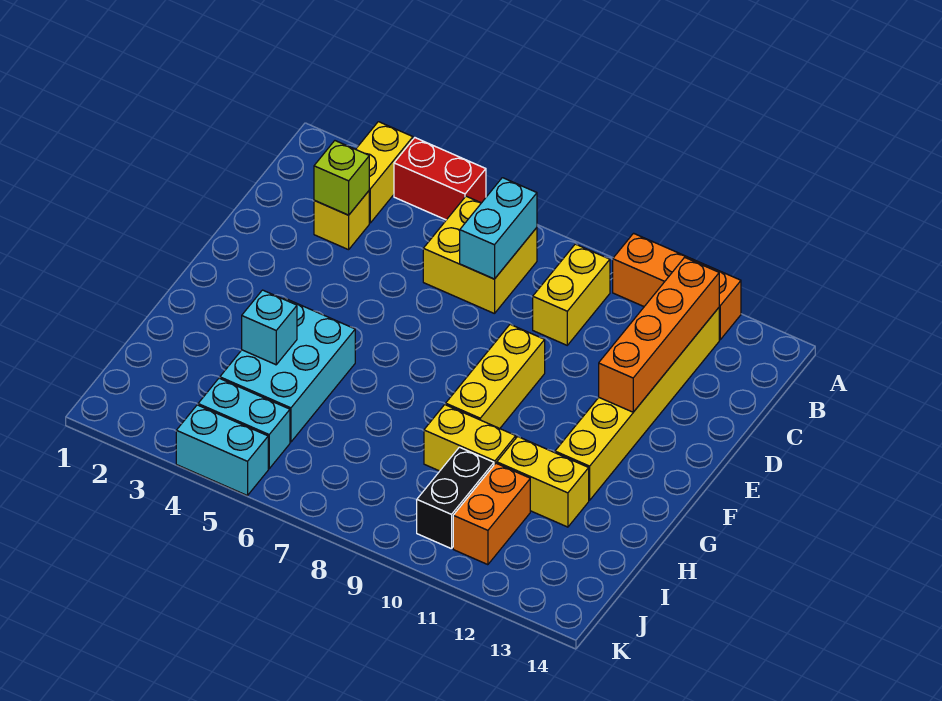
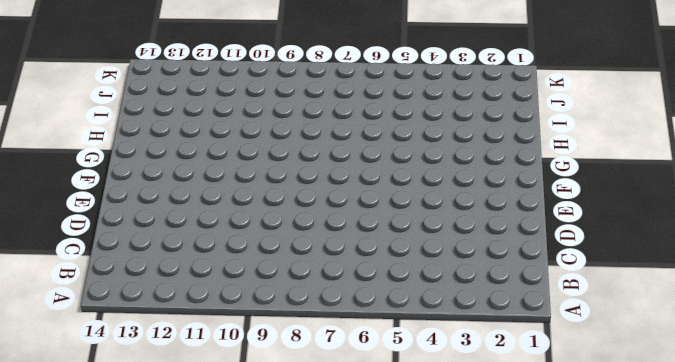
none -> yellow 1x2 brick [356,122,413,223]
none -> red 1x2 brick [394,138,486,220]
none -> orange 1x3 brick [613,233,741,340]

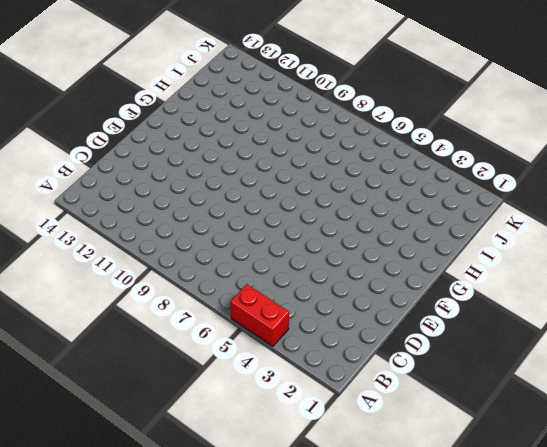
none -> yellow 1x2 brick [356,122,413,223]
none -> orange 1x3 brick [613,233,741,340]
none -> yellow 2x2 brick [423,196,537,314]

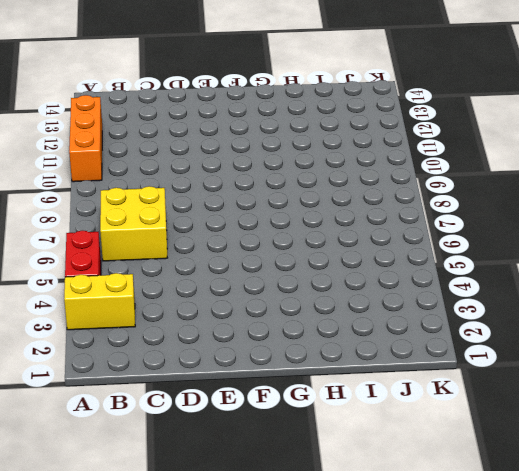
none -> yellow 1x2 brick [533,244,610,345]
none -> yellow 1x6 brick [555,308,719,500]
none -> yellow 1x1 brick [314,191,369,250]

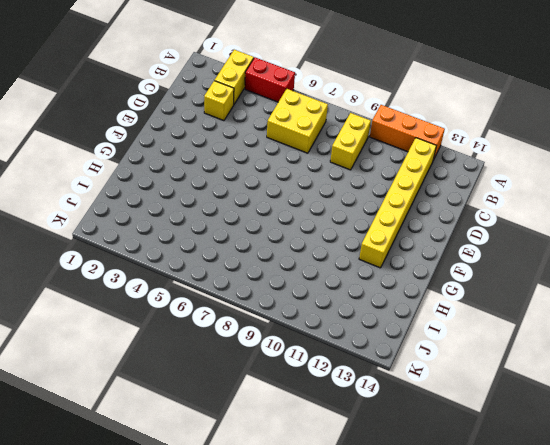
none -> yellow 1x3 brick [446,324,545,428]
none -> cyan 2x3 brick [220,298,355,442]
none -> yellow 1x2 brick [424,405,516,471]

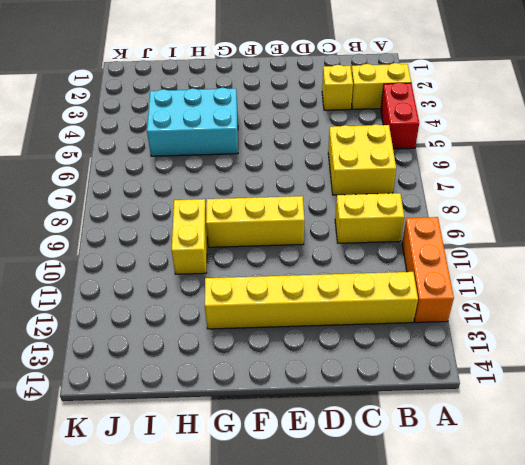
none -> yellow 1x2 brick [497,437,589,527]
none -> black 1x2 brick [417,447,494,549]
none -> orange 1x2 brick [453,463,530,565]

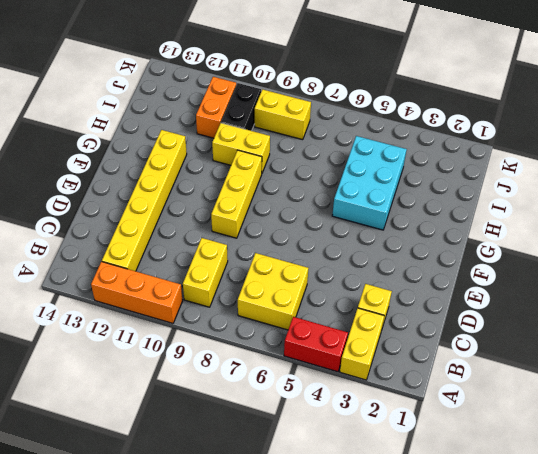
yellow 1x2 brick [255,89,311,140] -> yellow 1x2 brick moved to [497,437,589,527]
none -> cyan 1x2 brick [198,378,290,469]
none -> cyan 1x2 brick [176,405,268,496]
none -> cyan 1x2 brick [460,178,537,279]

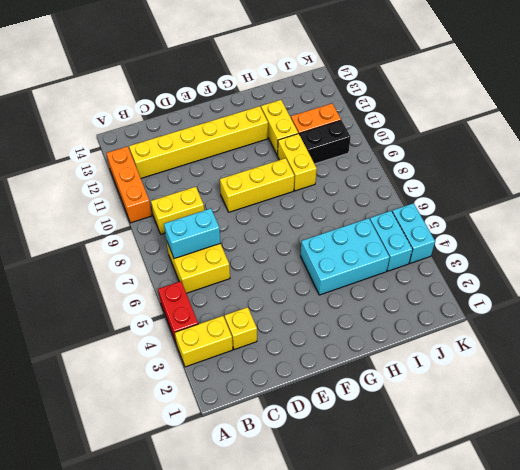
none -> orange 1x4 brick [599,257,719,412]
none -> lime 1x1 brick [314,141,369,215]
none -> cyan 1x1 brick [242,290,297,365]

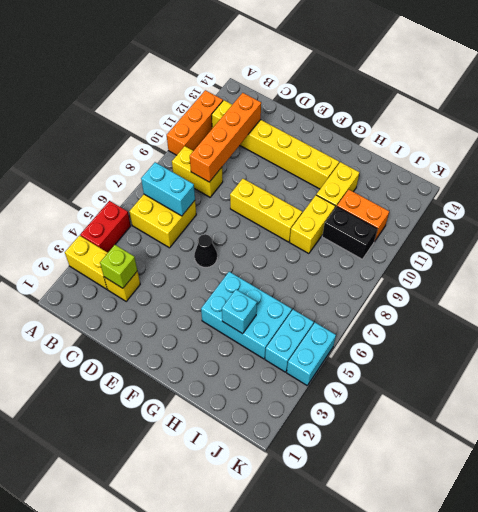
orange 1x4 brick [190,93,261,182] -> orange 1x4 brick turned to [599,257,719,412]
black 1x1 cone [194,234,217,267] -> none

